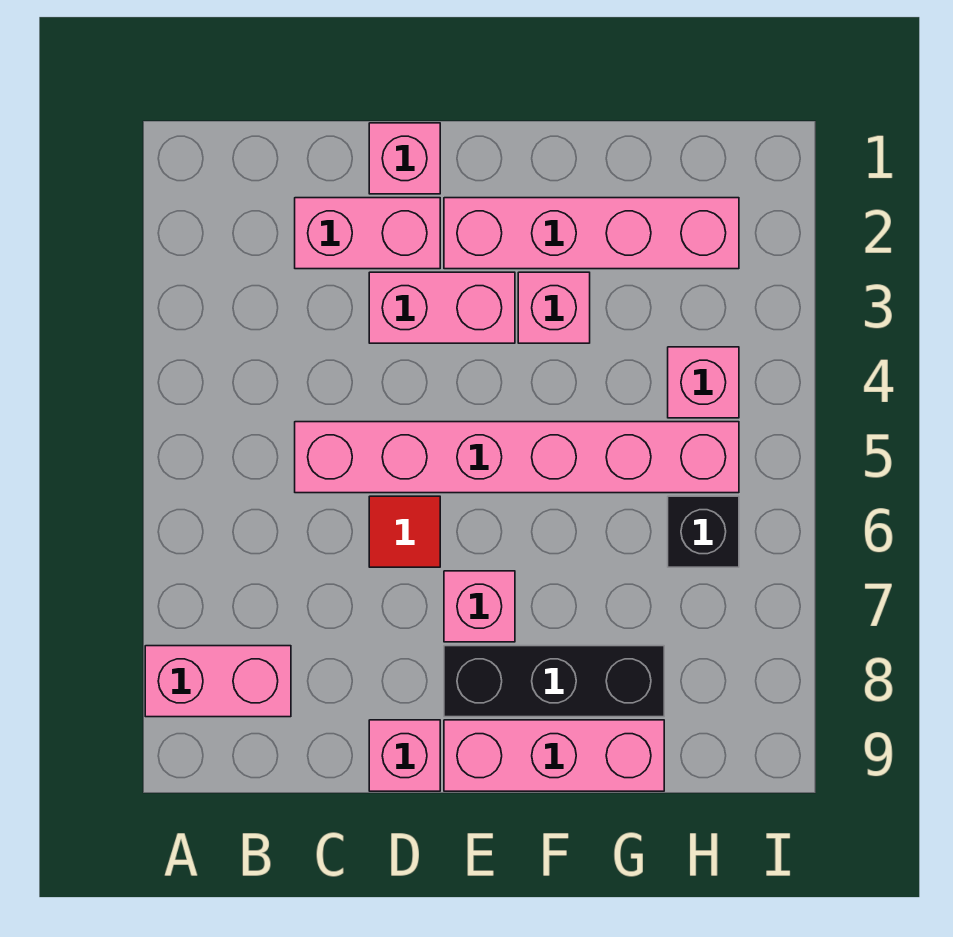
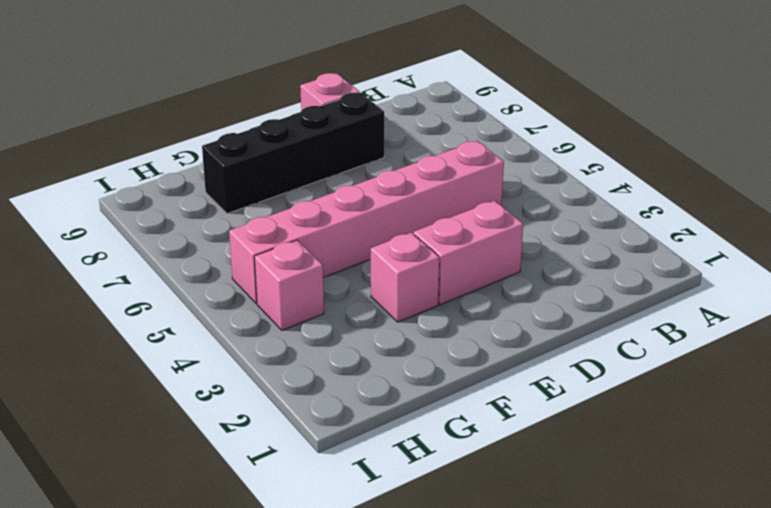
black 1x4 brick [202,93,384,214] -> black 1x3 brick [444,646,664,717]
none -> pink 1x2 brick [145,646,291,717]
none -> pink 1x2 brick [295,198,440,269]
none -> pink 1x1 brick [369,123,440,194]

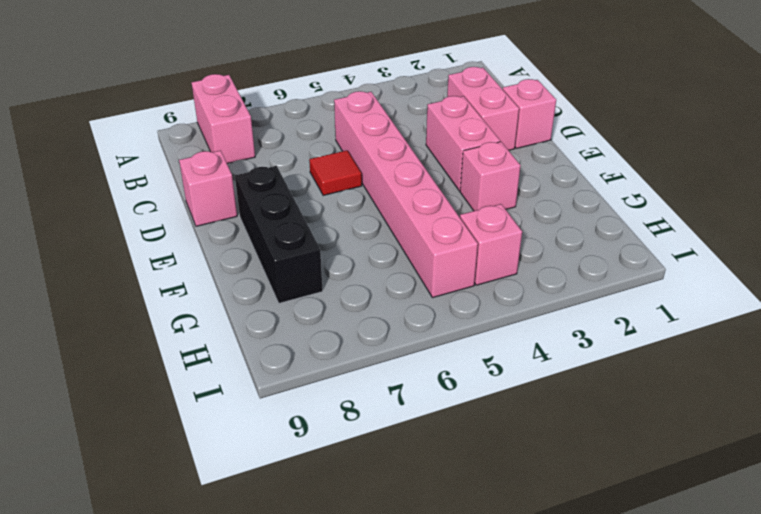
none -> pink 1x4 brick [444,198,739,269]
none -> pink 1x1 brick [444,571,515,642]
none -> pink 1x3 brick [444,720,664,791]

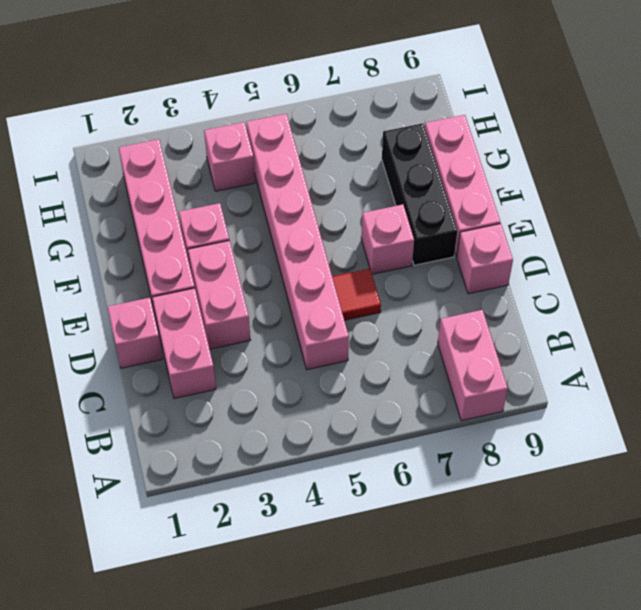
none -> black 1x1 brick [668,496,739,567]

